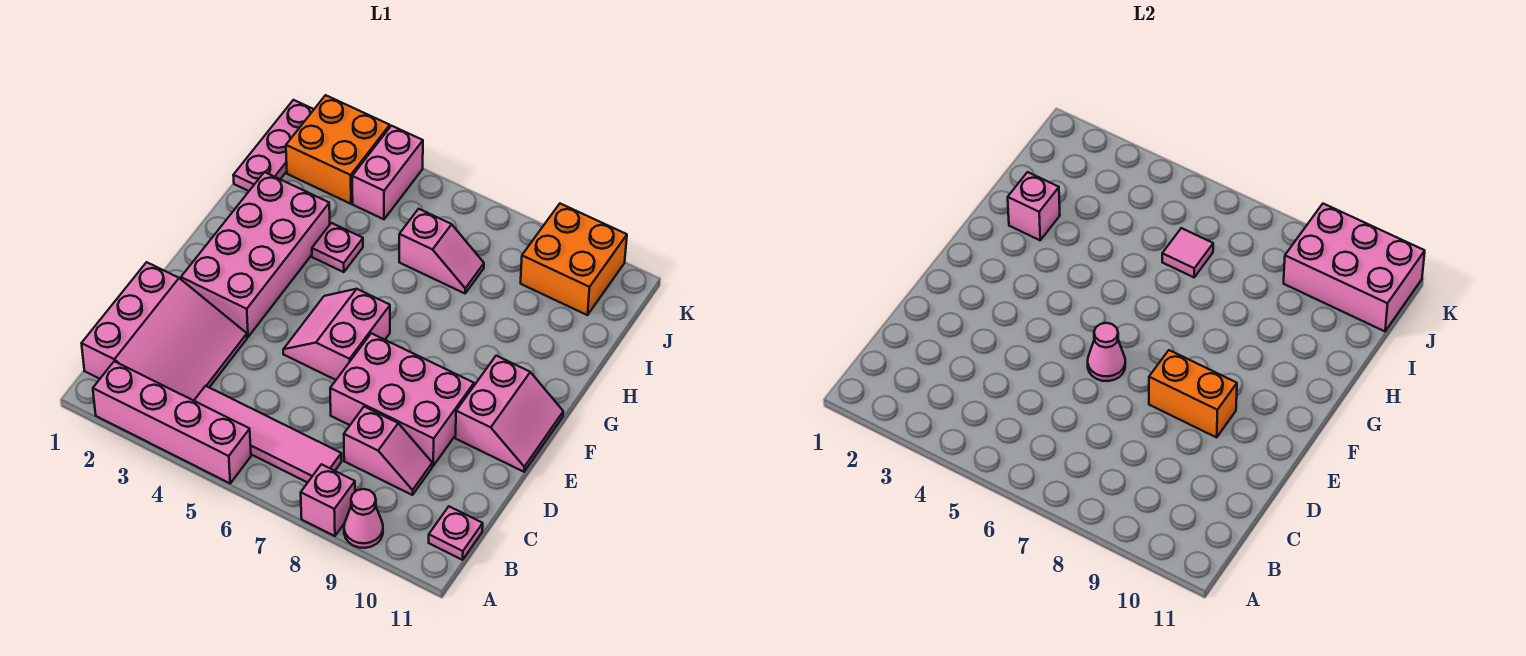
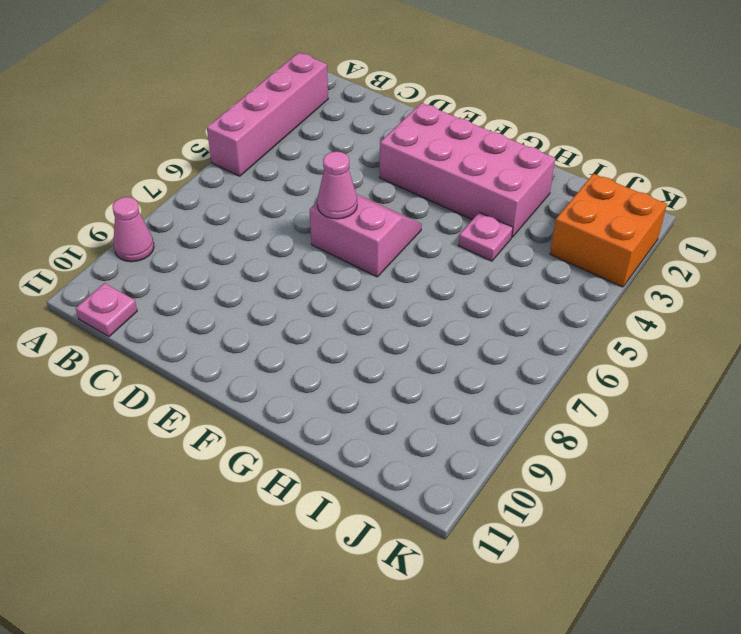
none -> pink 1x1 brick [301,464,355,536]
none -> pink 3x3 slope [81,262,247,401]
none -> pink 1x4 tile [194,386,342,483]

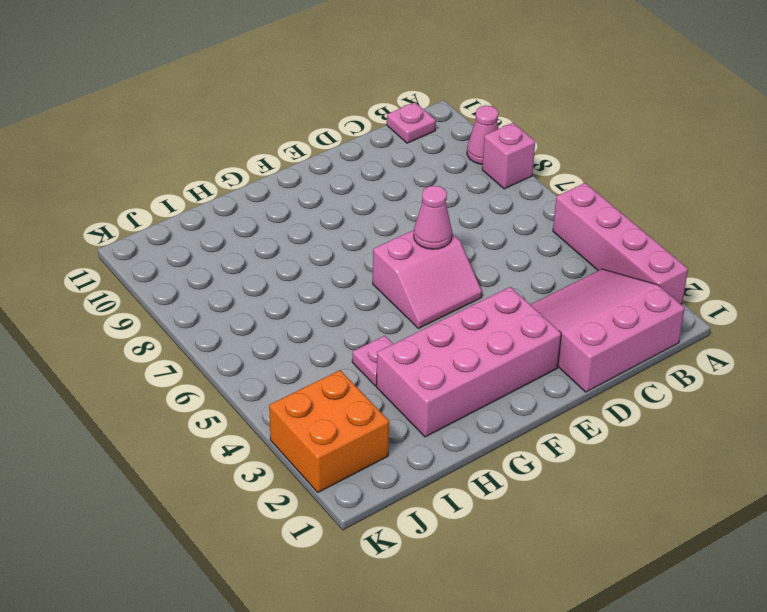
none -> pink 1x4 tile [194,386,342,483]
none -> pink 1x2 slope [344,407,432,495]
none -> pink 2x3 brick [330,333,474,466]

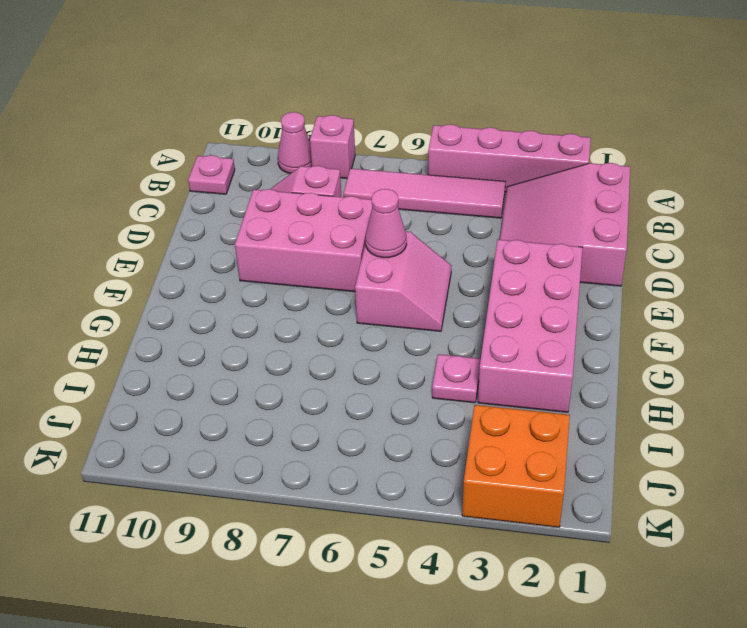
none -> pink 2x2 slope [455,356,563,472]
none -> pink 1x3 plate [233,100,314,191]
none -> pink 1x2 slope [399,209,484,293]

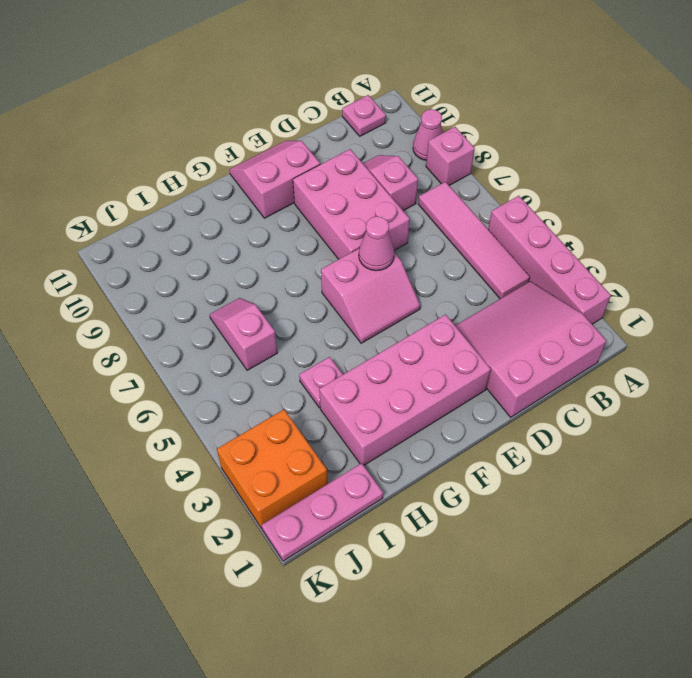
none -> pink 1x2 brick [352,126,423,219]
none -> orange 2x2 brick [521,204,627,315]
none -> orange 1x2 brick [1149,350,1237,437]

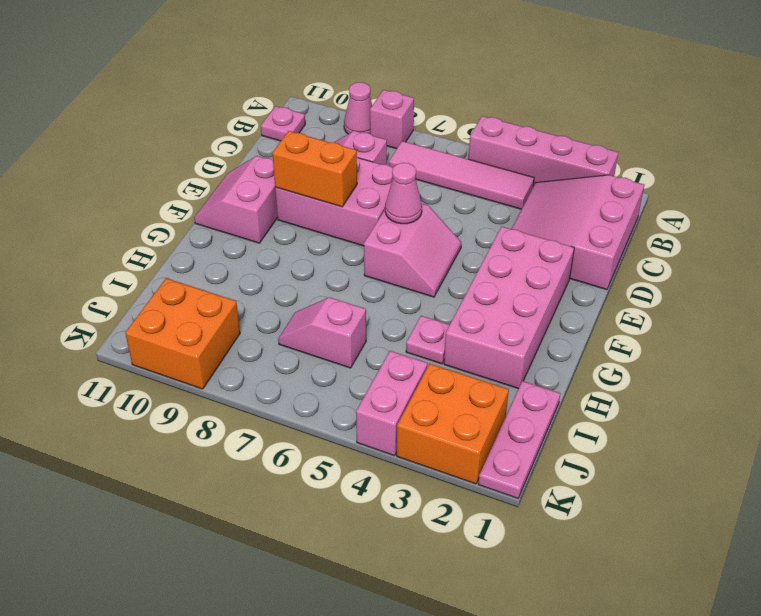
none -> pink 1x1 brick [1008,172,1060,240]
none -> pink 1x1 tile [1162,228,1213,277]
none -> pink 2x3 brick [1284,204,1425,331]

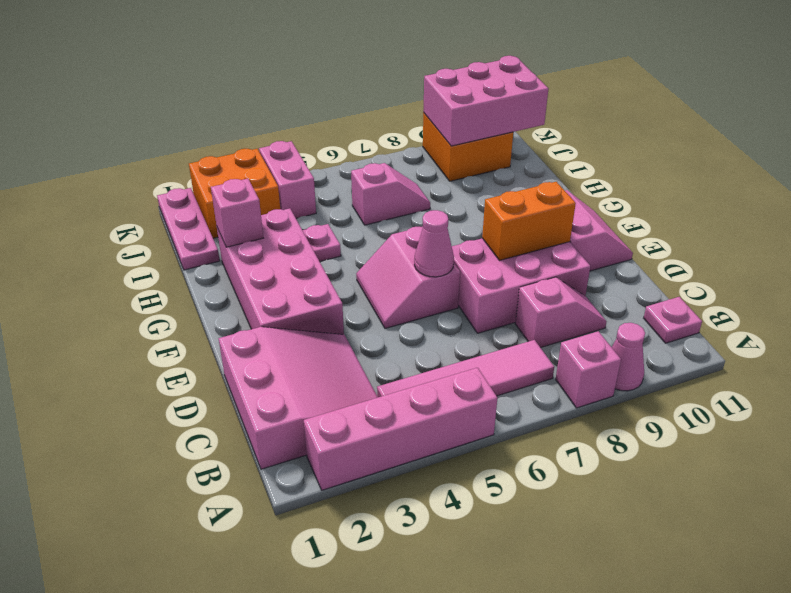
none -> pink 1x1 tile [1162,228,1213,277]

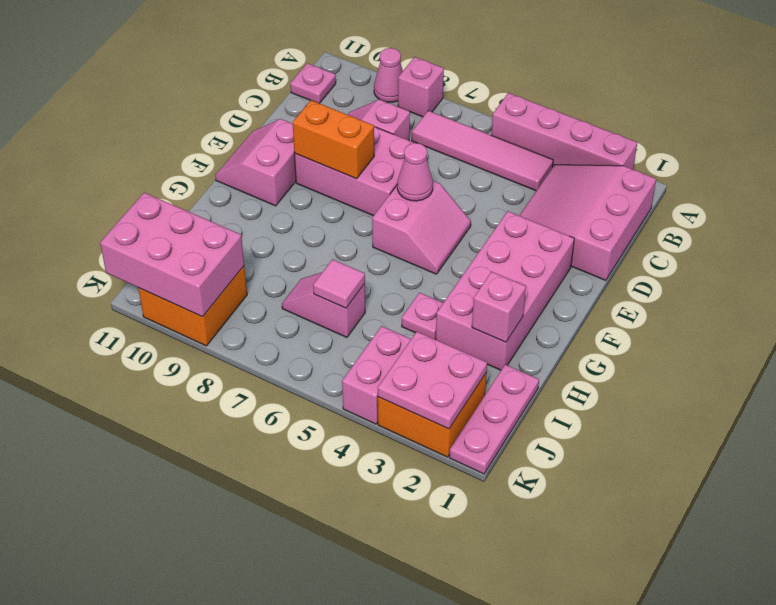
pink 2x2 plate [378,332,487,429] -> none

